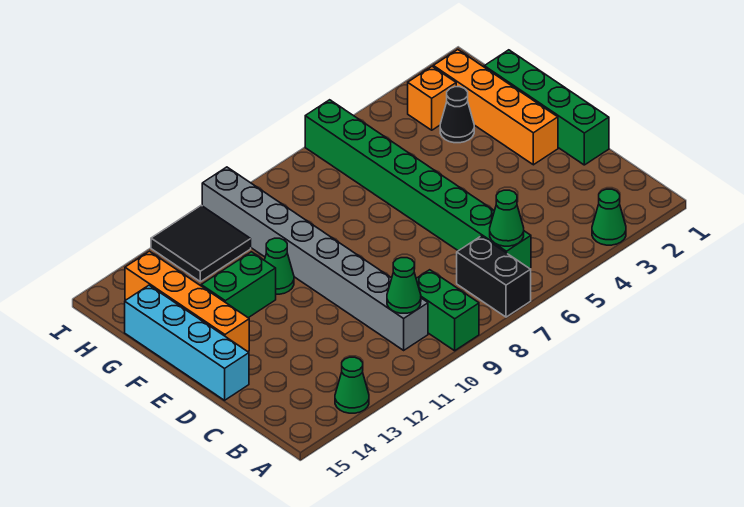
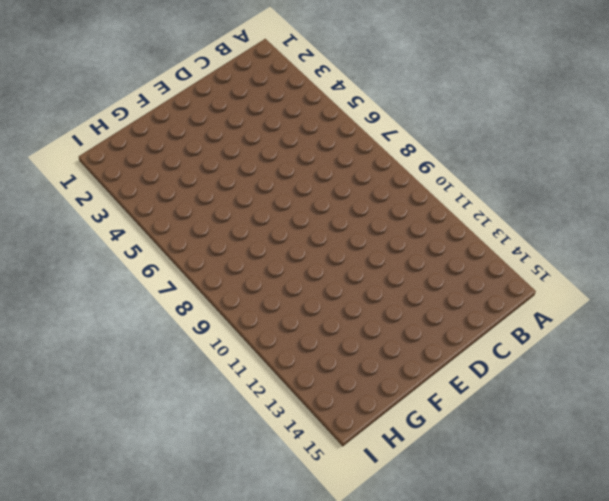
none -> green 1x1 cone [592,189,626,245]
none -> black 1x2 brick [457,236,531,317]
none -> green 1x2 brick [416,270,479,351]

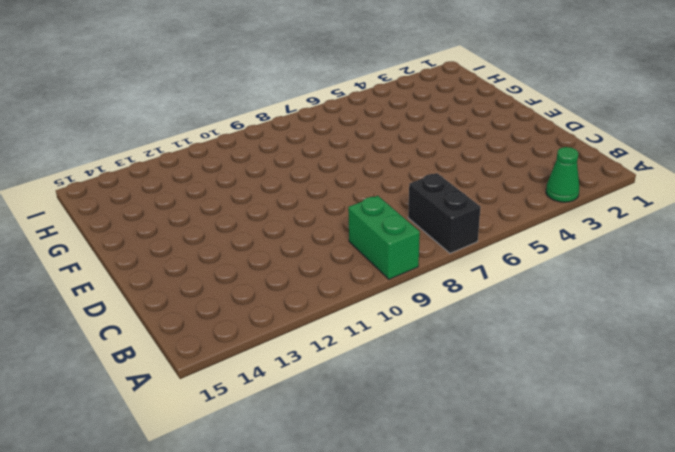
none -> green 1x1 cone [335,357,369,413]
none -> green 1x8 brick [305,100,531,268]
none -> grey 1x8 brick [202,167,428,350]

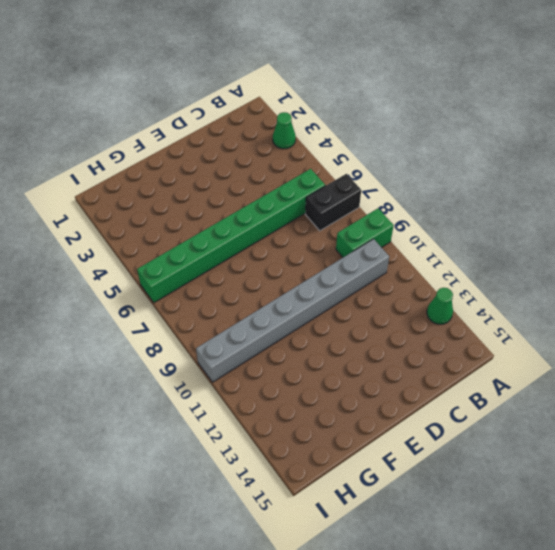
none -> green 1x4 brick [484,50,609,165]
none -> cyan 1x4 brick [125,285,249,400]
none -> orange 1x4 brick [433,50,558,165]

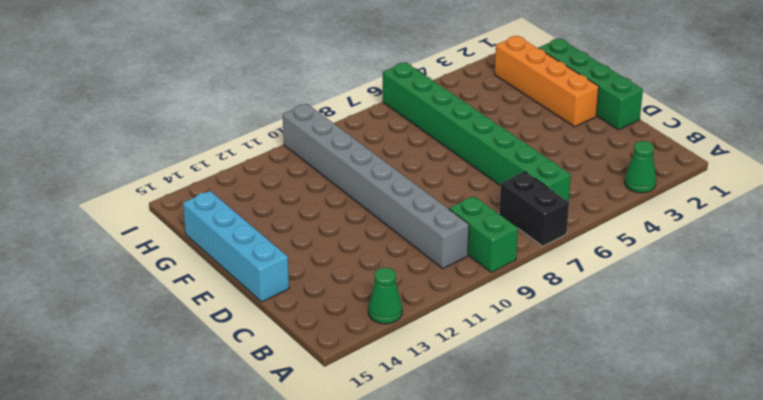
none -> orange 1x4 brick [125,251,249,352]
none -> green 1x1 cone [264,238,294,294]
none -> green 1x2 brick [201,252,276,318]

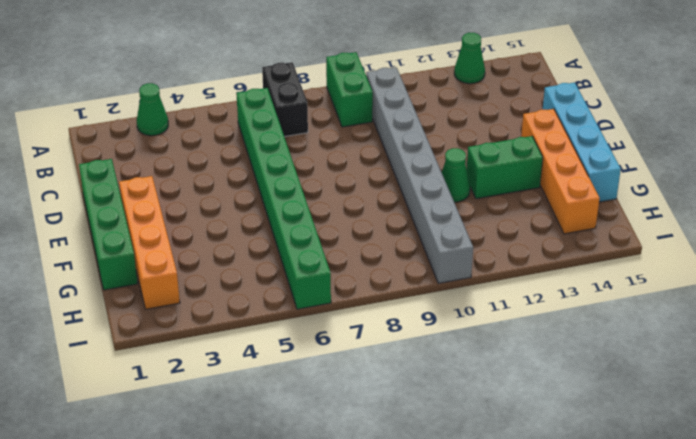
none -> black 1x1 cone [440,87,474,143]
none -> orange 1x1 brick [408,67,456,130]
none -> black 2x2 tile [151,205,251,282]

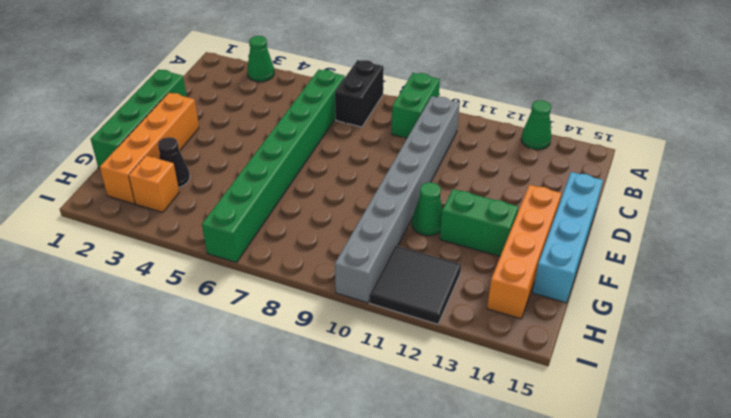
none -> green 1x1 cone [490,190,524,246]
none -> green 1x1 cone [387,258,421,313]

